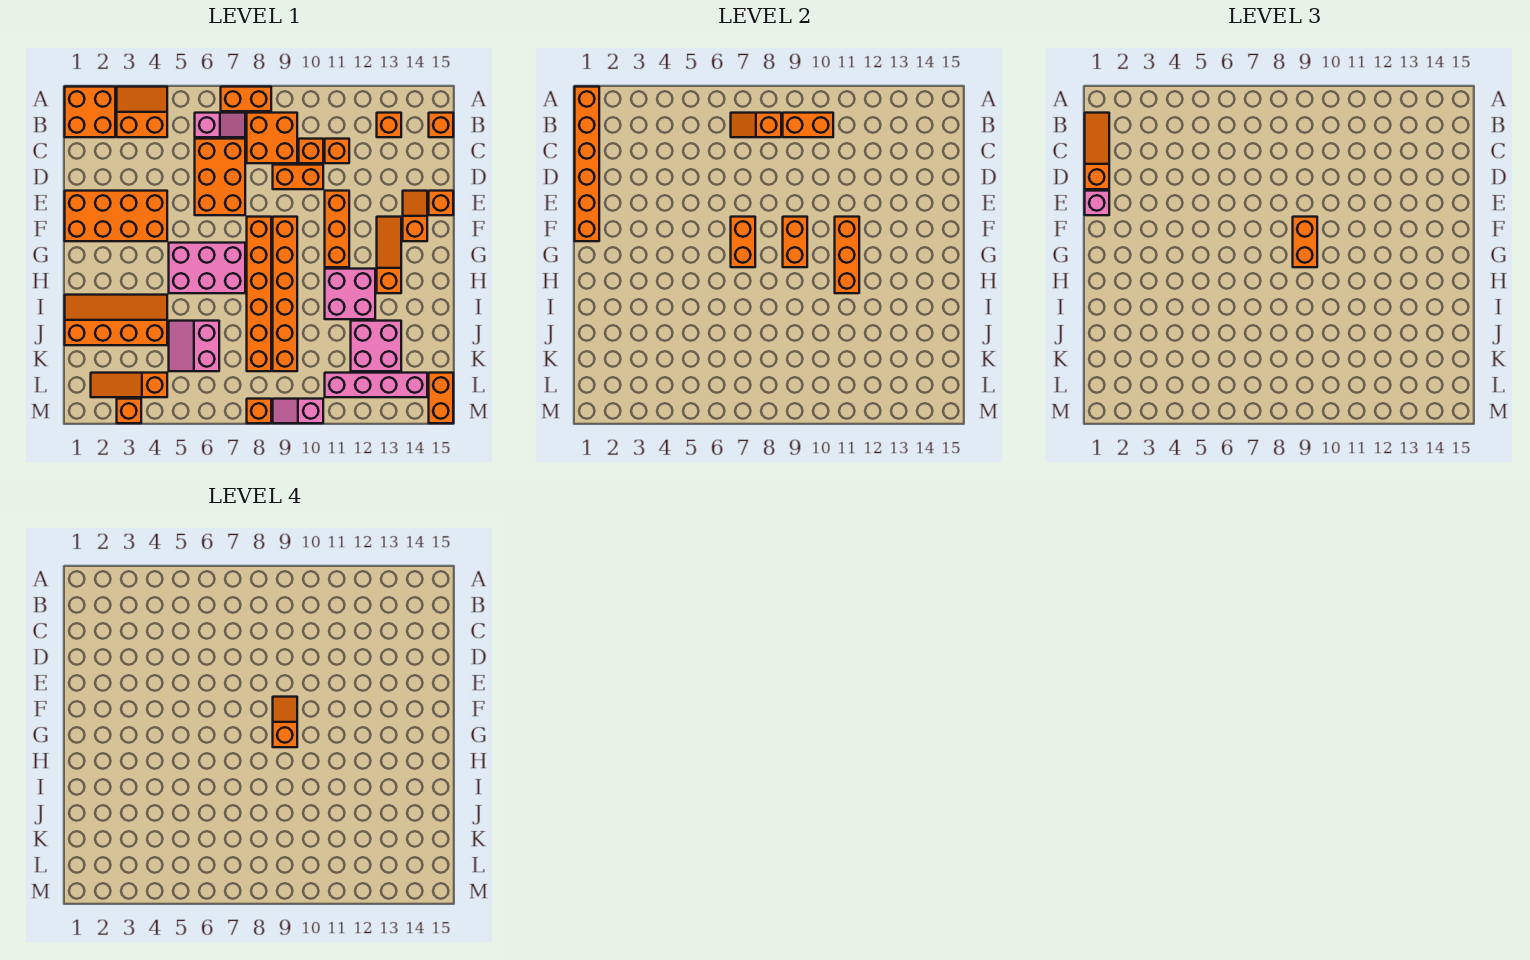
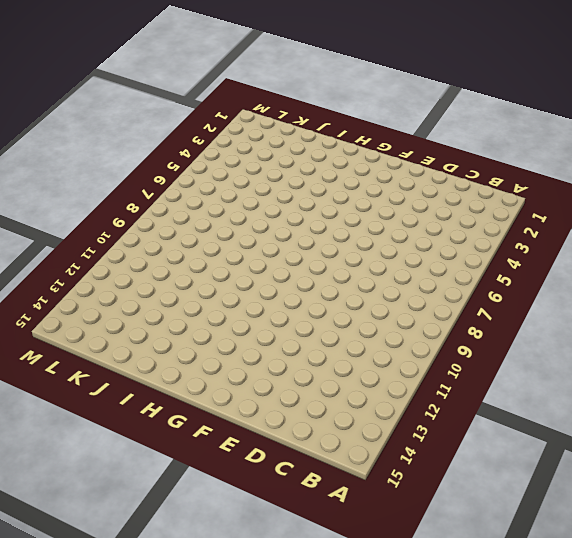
none -> orange 2x2 brick [65,87,115,137]
none -> orange 2x2 slope [117,87,167,137]
none -> orange 1x2 brick [221,87,271,111]
none -> pink 1x2 slope [195,113,245,137]

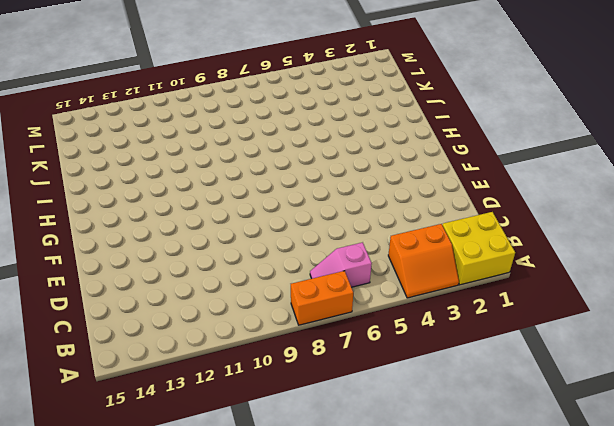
yellow 2x2 brick [442,212,515,285] -> orange 2x2 brick [65,87,115,137]
none -> orange 2x2 brick [247,113,297,163]
none -> orange 1x1 brick [377,113,401,137]
none -> orange 1x1 brick [429,113,453,137]
none -> orange 2x3 brick [195,139,245,215]

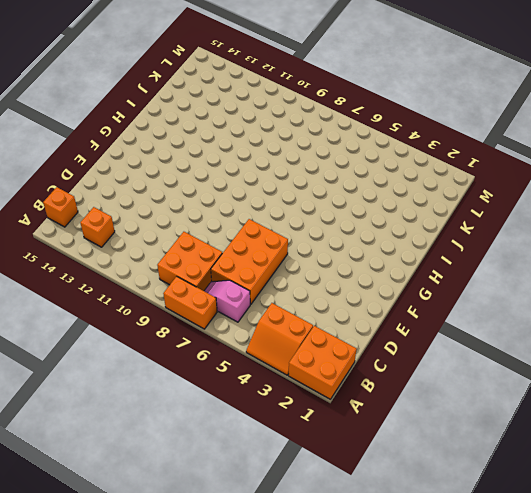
none -> orange 1x1 brick [299,139,323,163]
none -> orange 1x1 brick [325,139,349,163]
none -> orange 1x2 brick [273,165,323,189]
none -> orange 2x4 brick [65,191,167,241]

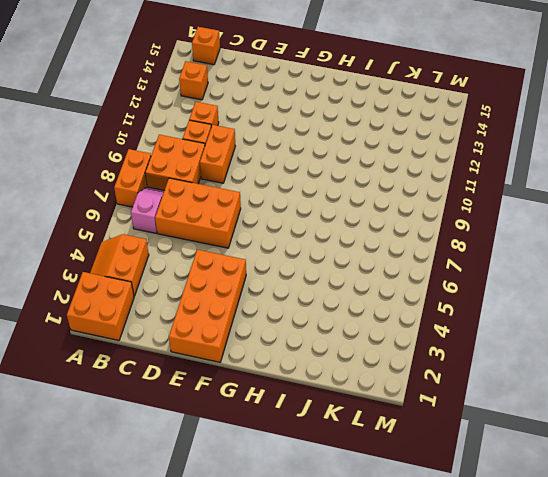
none -> orange 1x3 brick [325,191,349,267]
none -> orange 1x2 slope [403,191,427,241]
none -> orange 1x1 brick [429,191,453,215]
none -> orange 1x6 brick [247,217,271,371]

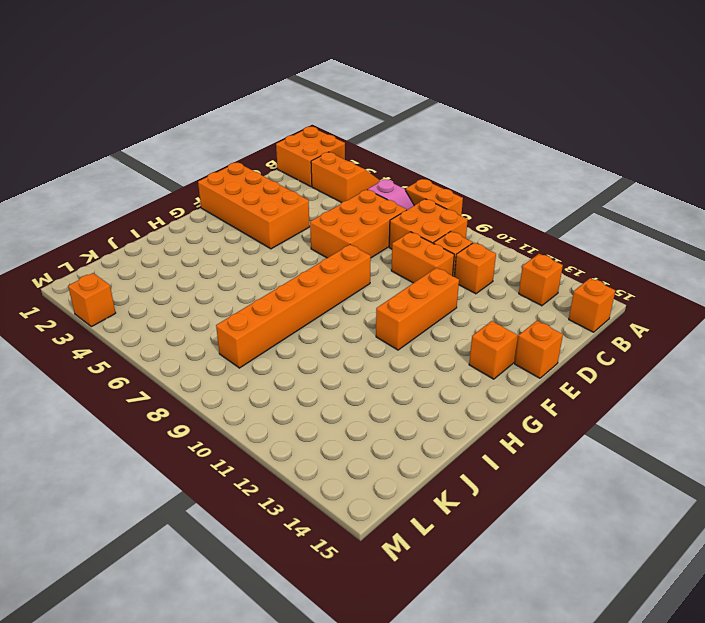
none -> orange 1x6 brick [273,217,297,371]
none -> orange 1x3 slope [377,217,401,293]
none -> pink 2x3 brick [169,243,245,293]
none -> pink 2x2 brick [325,269,375,319]

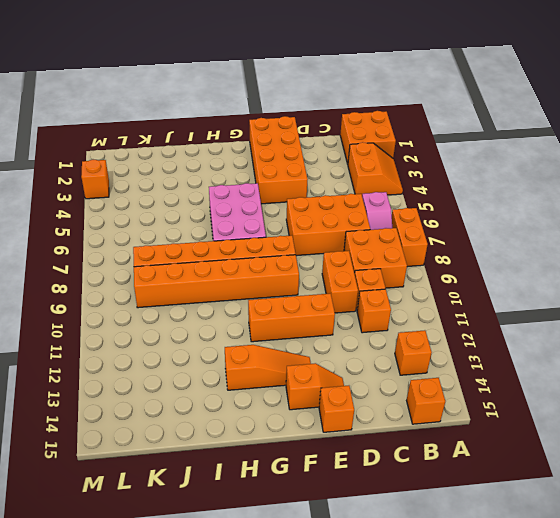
none -> pink 2x2 brick [325,269,375,319]
none -> orange 2x4 slope [65,295,167,345]
none -> pink 2x2 slope [169,321,219,371]
none -> pink 2x2 brick [351,321,401,371]

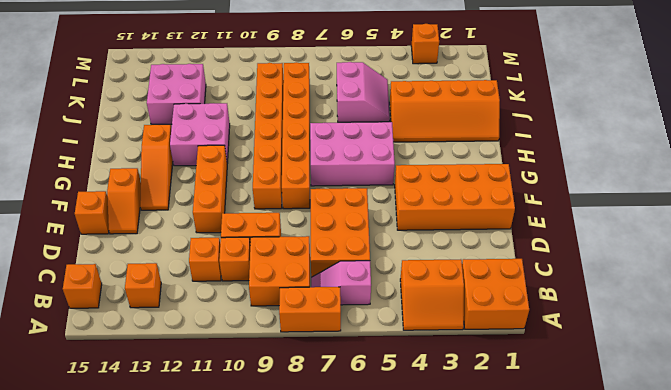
none -> orange 1x3 slope [91,373,167,397]
none -> pink 1x4 brick [325,373,427,397]
none -> orange 1x2 brick [429,373,453,423]
none -> orange 1x1 brick [247,399,271,423]

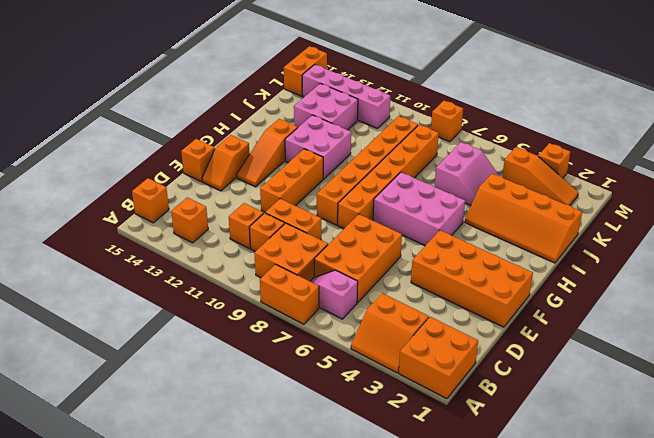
none -> pink 1x2 slope [273,399,323,423]
none -> orange 1x6 brick [575,87,599,241]
none -> orange 1x2 slope [731,113,781,137]
none -> orange 1x2 brick [783,113,833,137]

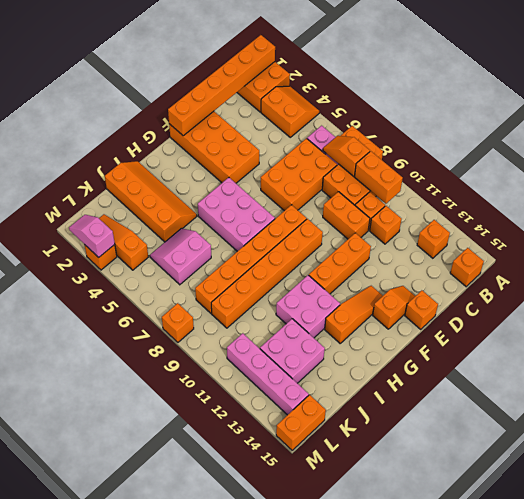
pink 1x2 slope [69,215,115,257] -> pink 1x2 slope moved to [273,399,323,423]
none -> orange 1x2 brick [731,217,755,267]
none -> orange 1x2 brick [783,217,807,267]
none -> orange 1x3 brick [835,217,859,293]
none -> orange 1x3 slope [1085,113,1109,189]

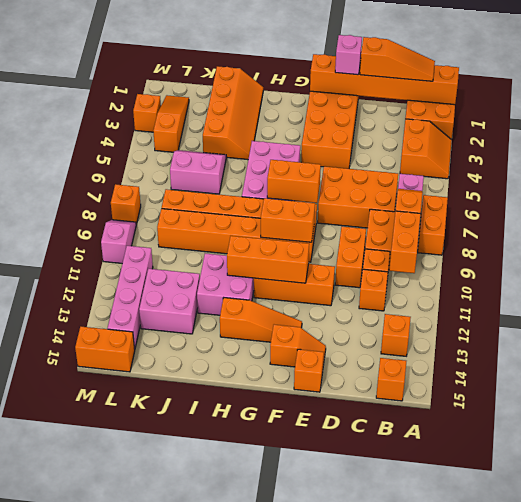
none -> orange 1x2 brick [1293,217,1317,267]
none -> orange 1x2 slope [273,697,297,747]

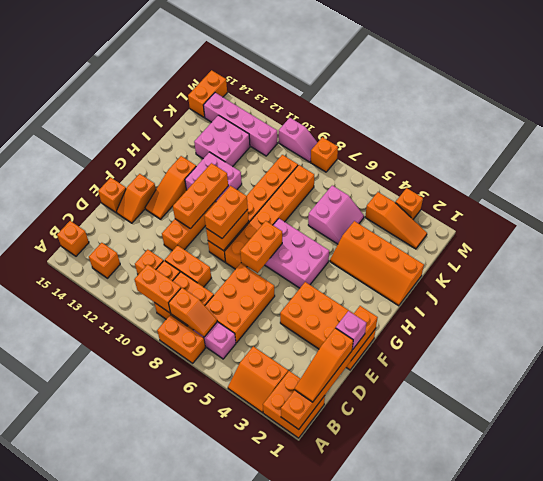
none -> orange 1x2 slope [273,697,297,747]

